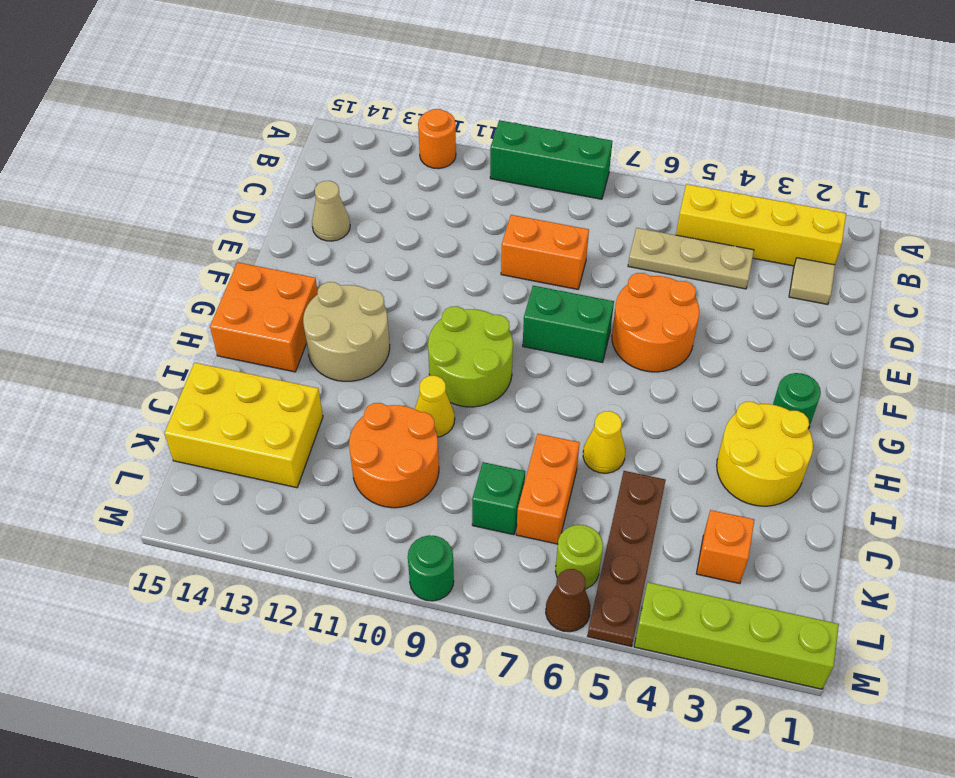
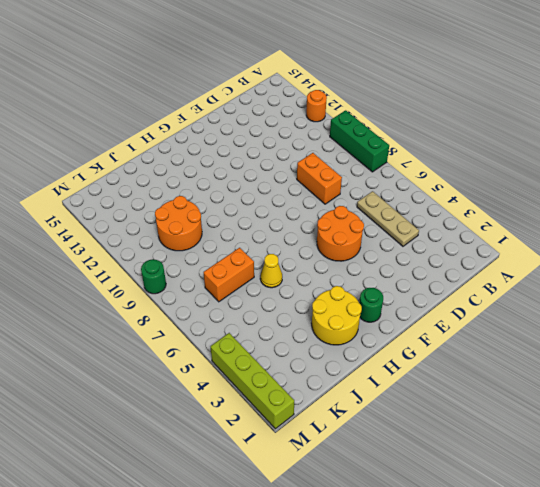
none -> yellow 1x4 brick [676,184,846,266]
none -> tan 1x1 tile [789,258,835,305]
none -> tan 1x1 cone [312,181,350,241]

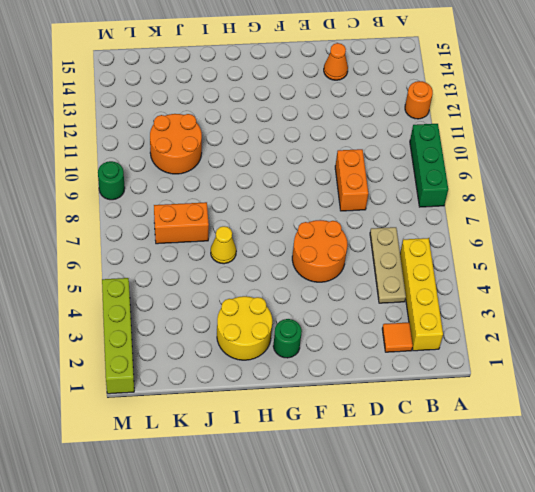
orange 1x1 tile [382,322,413,352] -> tan 1x1 tile [789,258,835,305]
orange 1x1 cone [324,43,348,80] -> tan 1x1 cone [312,181,350,241]
none -> green 1x2 brick [523,286,614,362]
none -> lime 2x2 round brick [428,306,513,407]
none -> tan 2x2 round brick [303,282,390,381]

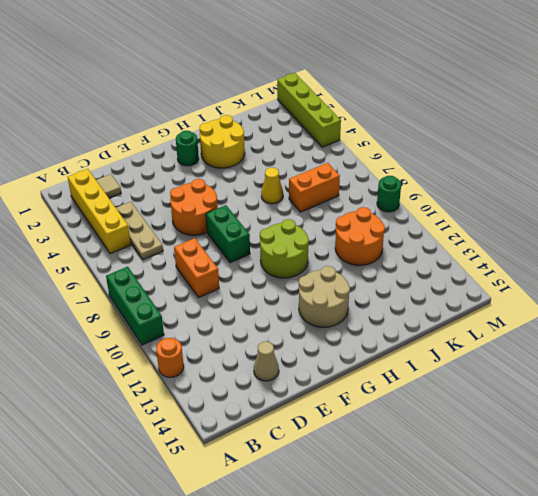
none -> orange 2x2 brick [210,262,318,372]
none -> yellow 1x1 cone [415,376,455,437]
none -> brown 1x4 plate [588,471,666,647]

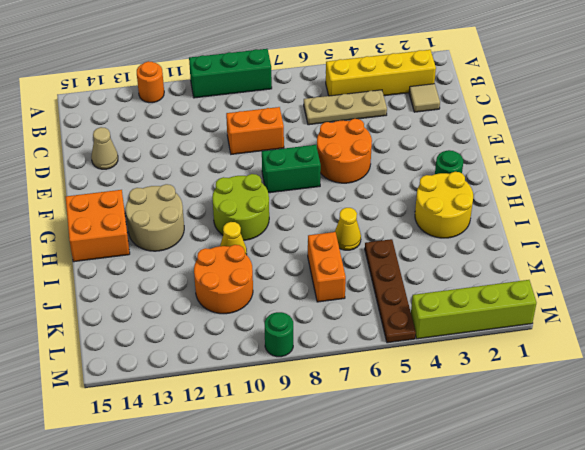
none -> yellow 2x3 brick [164,363,323,488]
none -> orange 1x1 brick [696,510,754,584]
none -> green 1x1 brick [472,462,525,535]

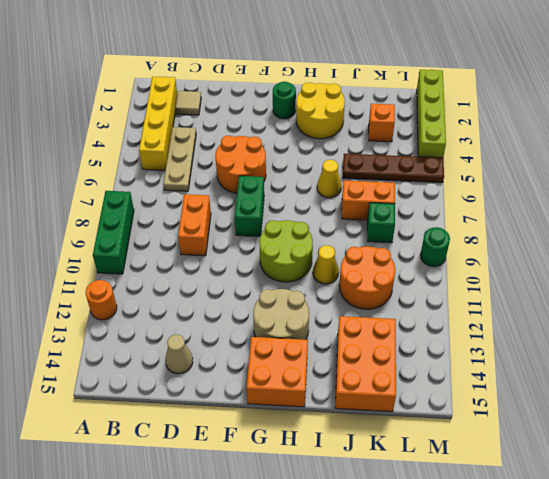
orange 2x3 brick [335,316,396,412] -> yellow 2x3 brick [164,363,323,488]
none -> lime 1x1 round brick [555,525,603,589]
none -> brown 1x1 cone [546,569,591,632]

